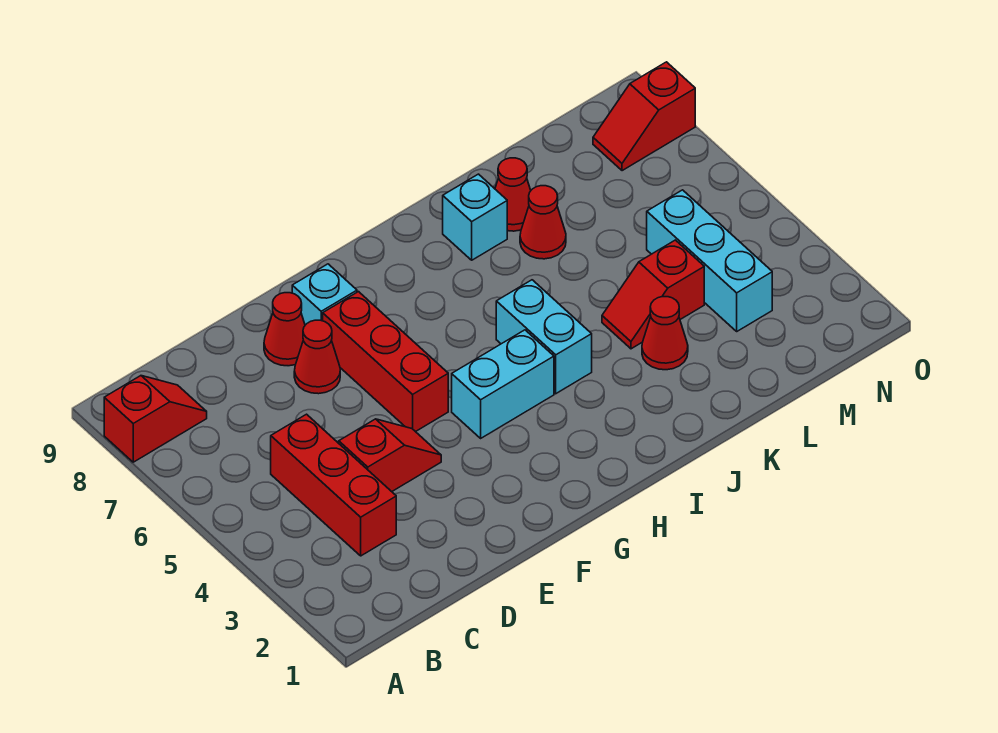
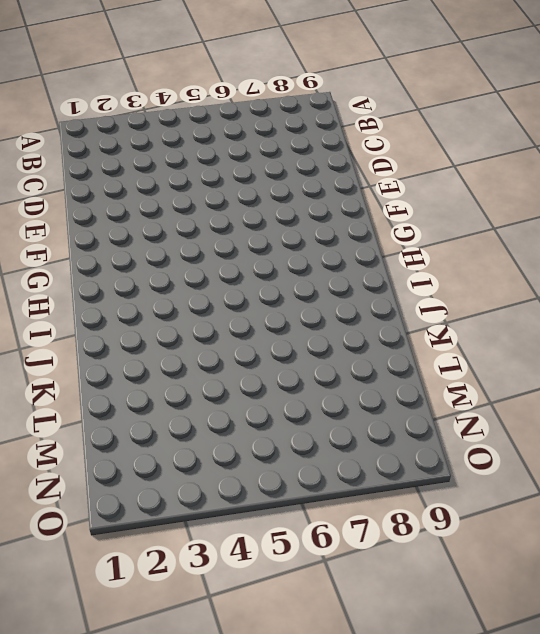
none -> red 1x2 slope [104,376,207,462]
none -> red 1x3 brick [271,414,396,556]
none -> red 1x2 slope [339,419,441,492]

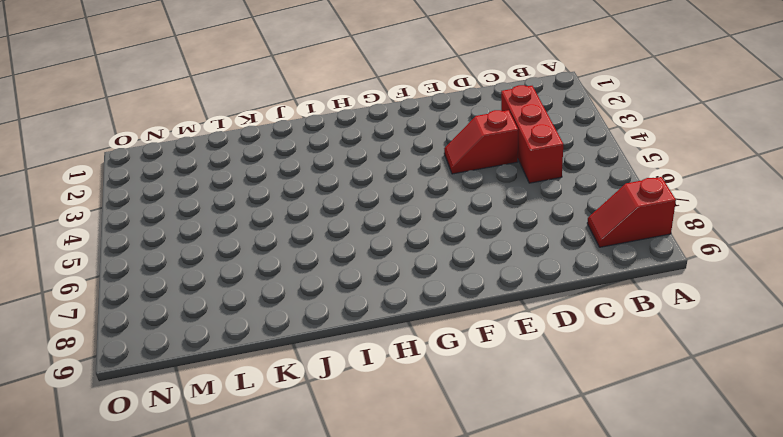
none -> red 1x1 cone [294,320,340,394]
none -> red 1x1 cone [264,293,305,366]
none -> red 1x3 brick [323,292,448,432]

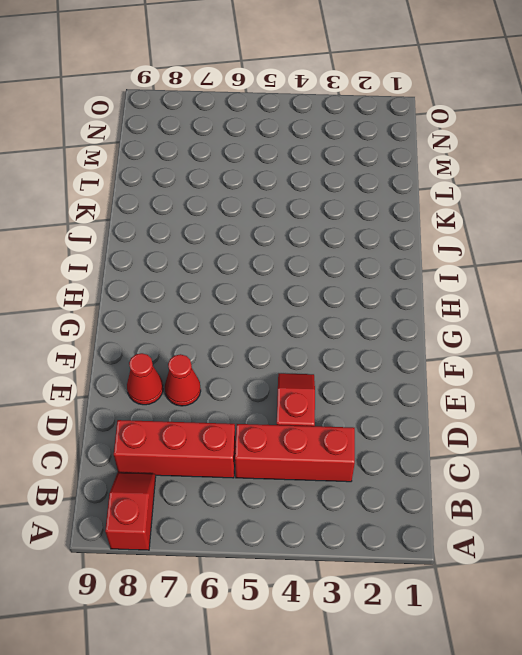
red 1x3 brick [114,420,236,478] -> red 1x3 brick moved to [323,292,448,432]
none -> cyan 1x1 brick [292,264,357,325]
none -> cyan 1x2 brick [452,330,554,438]
none -> cyan 1x2 brick [496,280,592,394]

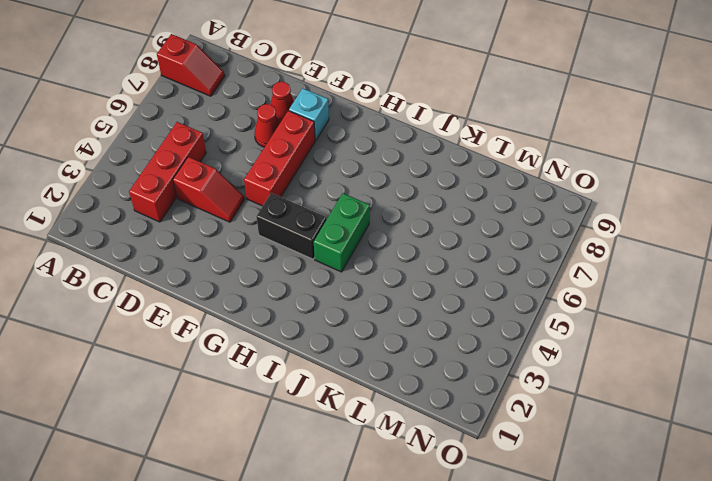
black 1x2 brick [256,193,327,259] -> cyan 1x2 brick [452,330,554,438]
green 1x2 brick [314,193,370,272] -> cyan 1x2 brick [496,280,592,394]
none -> cyan 1x1 brick [443,174,507,260]
none -> red 1x1 cone [642,297,688,370]
none -> red 1x2 slope [602,240,704,349]

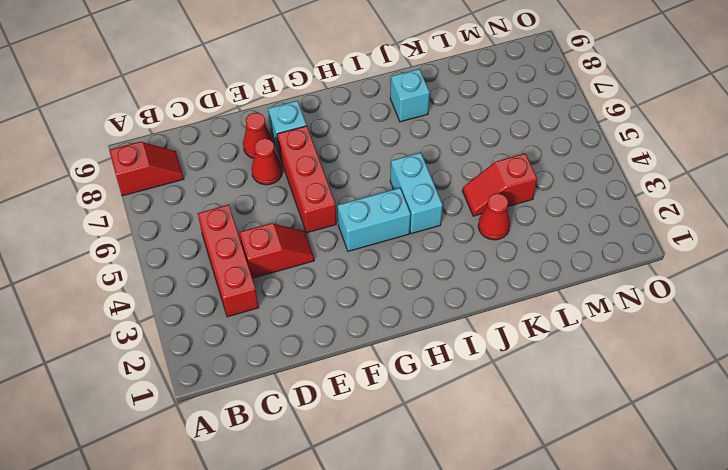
none -> red 1x1 cone [520,186,566,259]
none -> red 1x1 cone [495,158,531,231]
none -> cyan 1x3 brick [647,190,772,331]

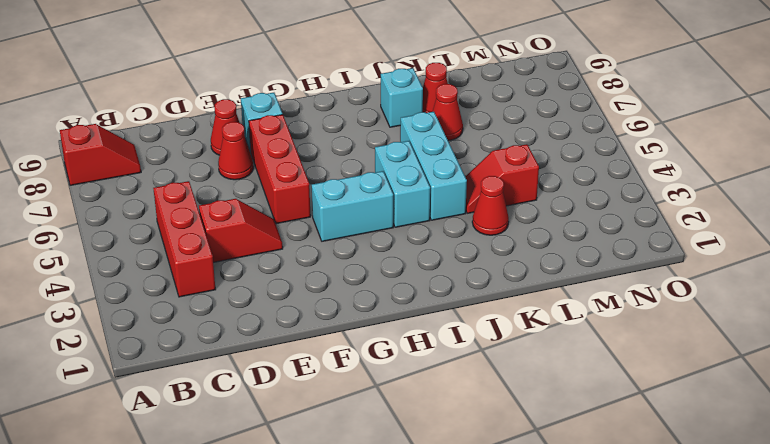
cyan 1x3 brick [400,112,467,220] -> cyan 1x3 brick moved to [647,190,772,331]
none -> red 1x2 slope [593,62,695,171]

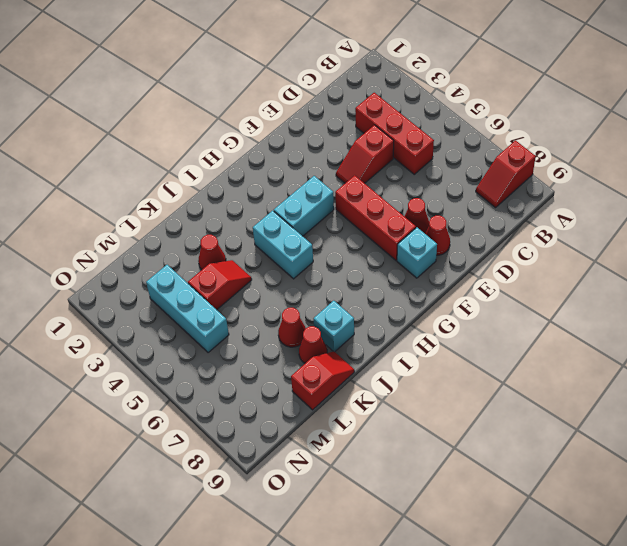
red 1x2 slope [291,351,354,410] -> red 1x2 slope moved to [593,62,695,171]

